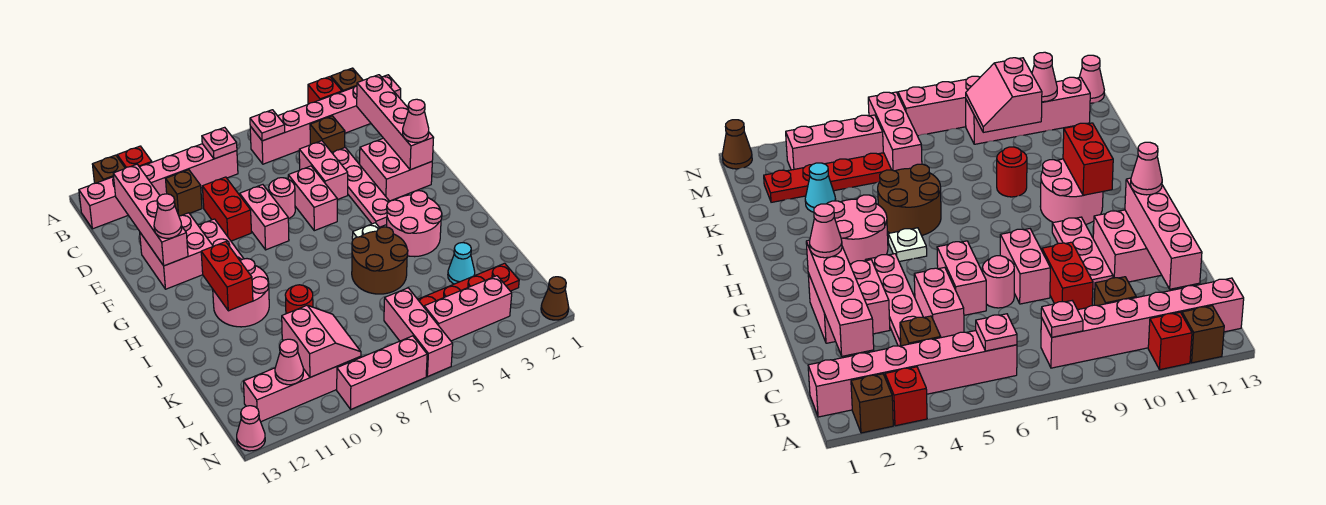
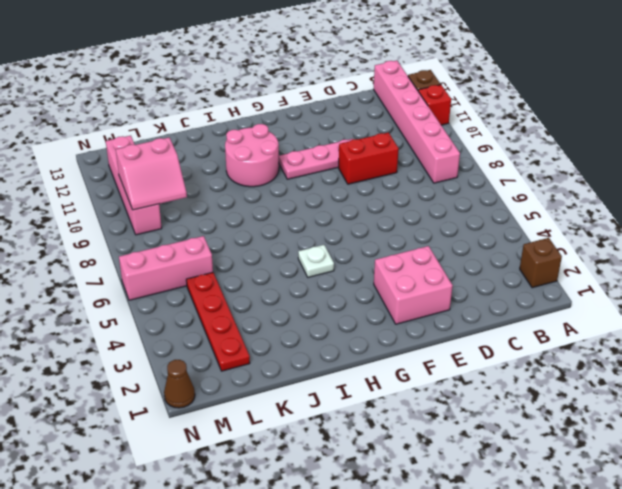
none -> red 1x1 brick [308,77,342,104]
none -> pink 1x6 brick [250,75,401,164]
none -> brown 1x1 brick [310,116,345,152]
none -> brown 1x1 brick [166,170,202,216]

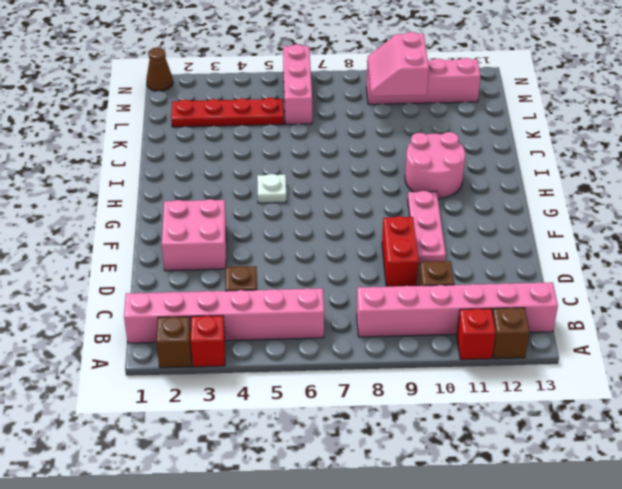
none -> pink 1x4 plate [332,148,390,227]
none -> pink 1x2 brick [299,141,348,200]
none -> pink 1x2 brick [288,166,337,231]
none -> pink 1x1 round brick [269,178,295,219]

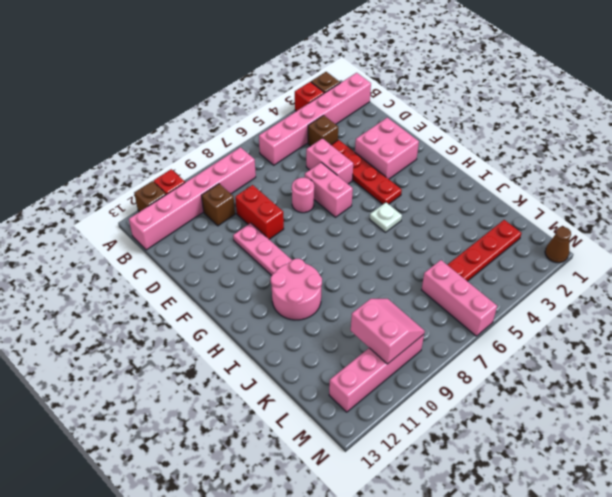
red 1x4 plate [332,140,402,204] -> pink 1x4 plate [332,148,390,227]
none -> pink 1x2 brick [240,185,289,250]
none -> pink 2x2 brick [140,213,213,289]
none -> pink 2x2 round brick [387,191,442,257]
none -> brown 2x2 round brick [352,227,408,294]

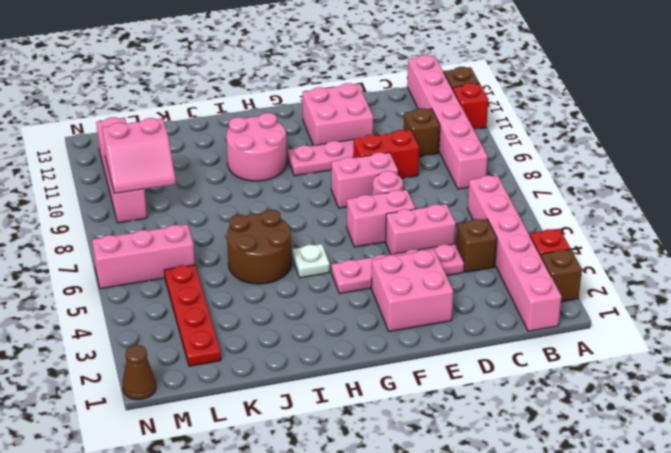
none -> pink 2x2 round brick [387,191,442,257]
none -> red 1x1 round brick [285,285,313,314]
none -> cyan 1x1 cone [448,243,475,284]
none -> pink 1x3 brick [424,276,512,341]

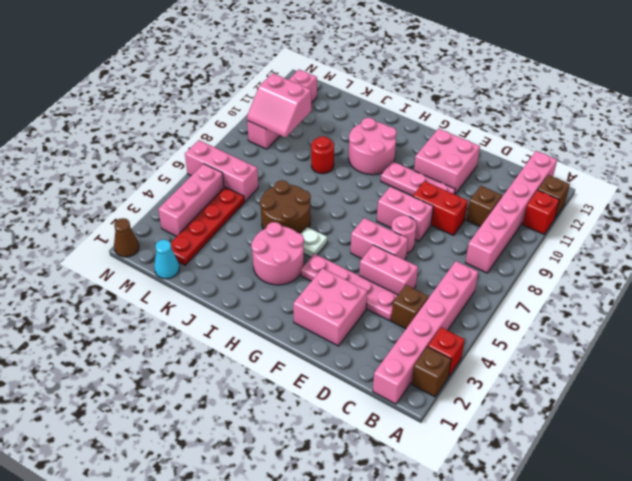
cyan 1x1 cone [154,240,179,279] -> cyan 1x1 cone moved to [448,243,475,284]
none -> pink 1x3 brick [337,336,427,409]
none -> pink 1x1 cone [237,406,265,451]
none -> pink 1x1 plate [250,110,285,141]
none -> pink 1x1 plate [202,127,237,159]

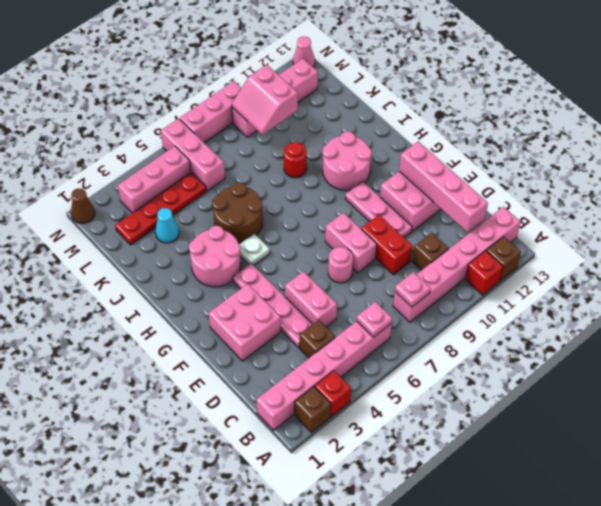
none -> pink 1x2 brick [288,166,337,231]
none -> pink 1x4 brick [357,75,433,170]
none -> red 1x2 brick [201,242,253,311]
none -> pink 1x1 cone [275,339,303,385]

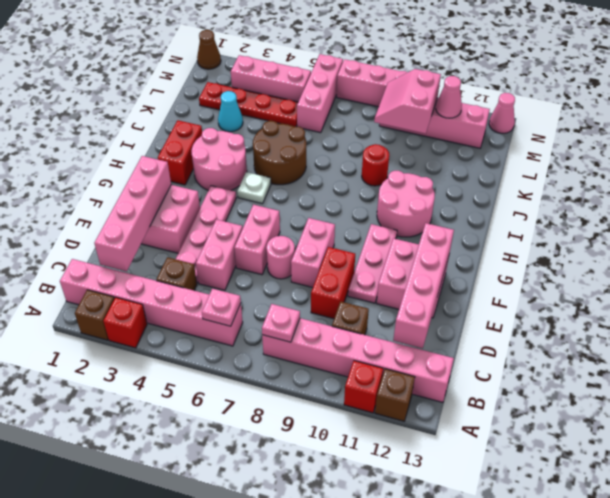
red 1x2 brick [158,120,202,185] -> red 1x2 brick moved to [201,242,253,311]
none -> pink 1x1 cone [403,99,429,143]
none -> pink 1x1 cone [154,194,182,238]

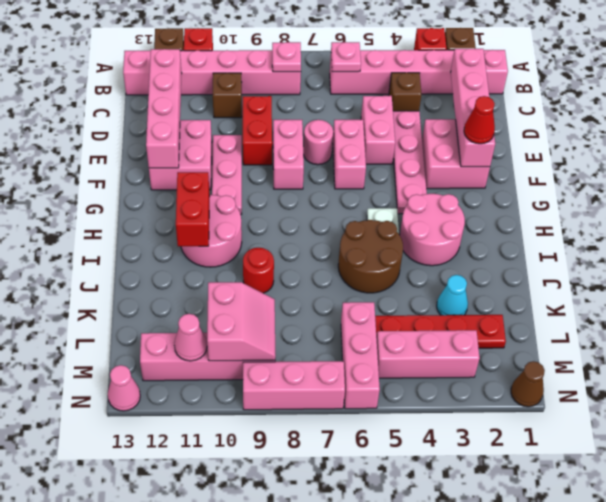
red 1x1 cone [464,96,495,144] -> pink 1x1 cone [403,99,429,143]
none -> pink 1x1 cone [154,194,182,238]

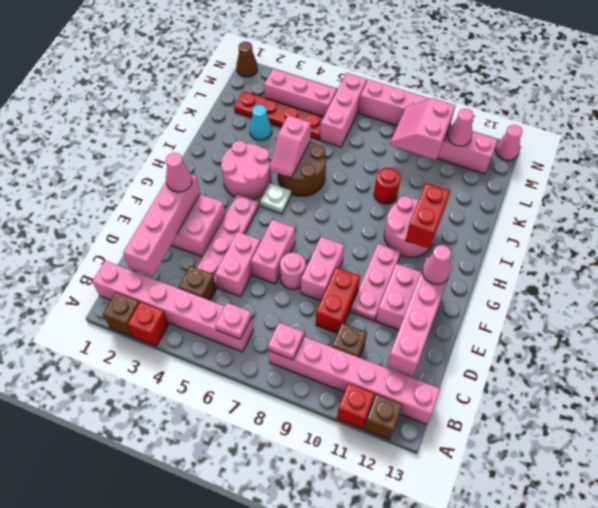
pink 1x2 slope [269,115,311,178] -> none

